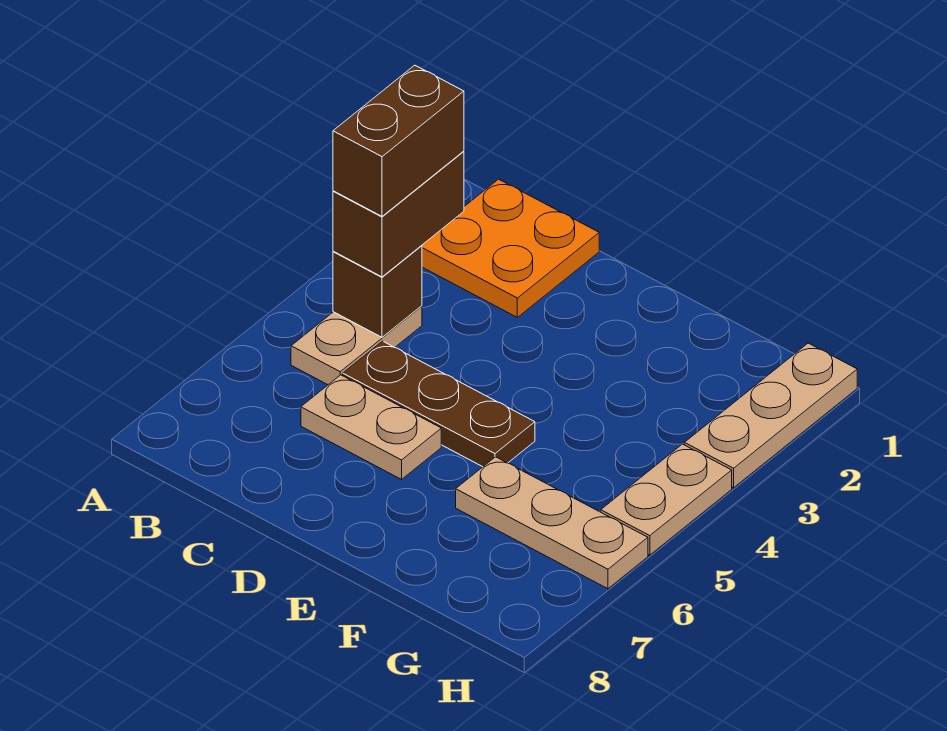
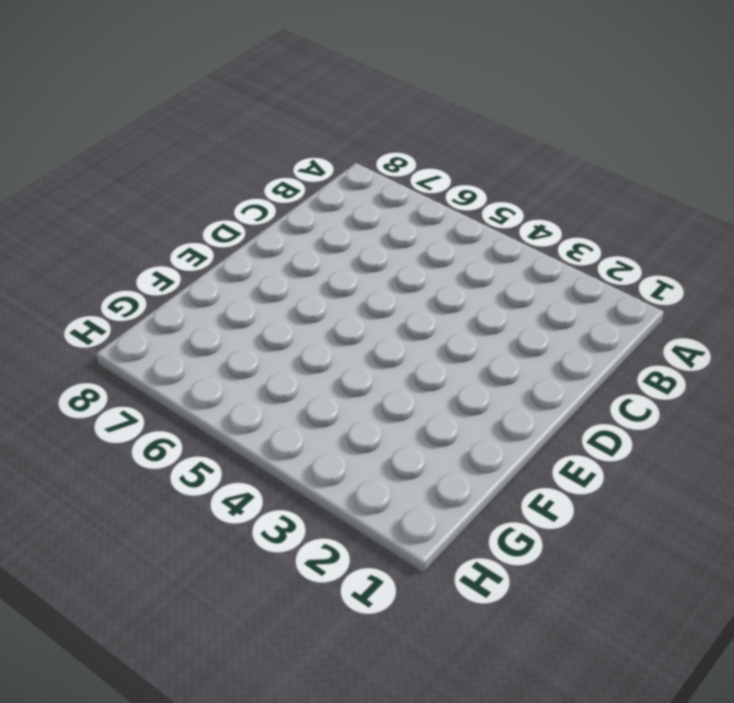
none -> orange 2x2 plate [422,179,599,317]
none -> tan 1x2 plate [291,306,422,385]

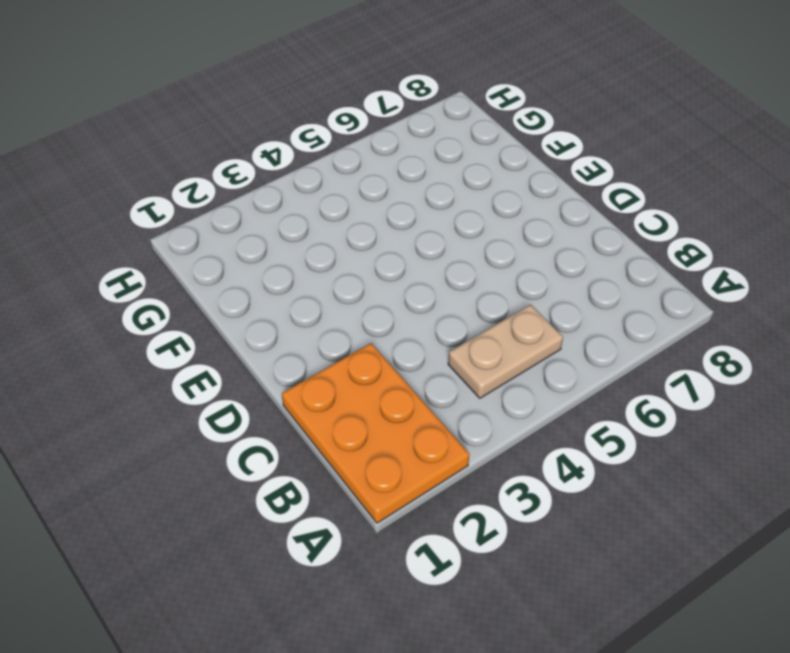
orange 2x3 plate [282,343,470,523] -> orange 2x2 plate [422,179,599,317]
none -> brown 1x3 plate [343,341,535,467]
none -> tan 1x2 plate [301,375,441,479]

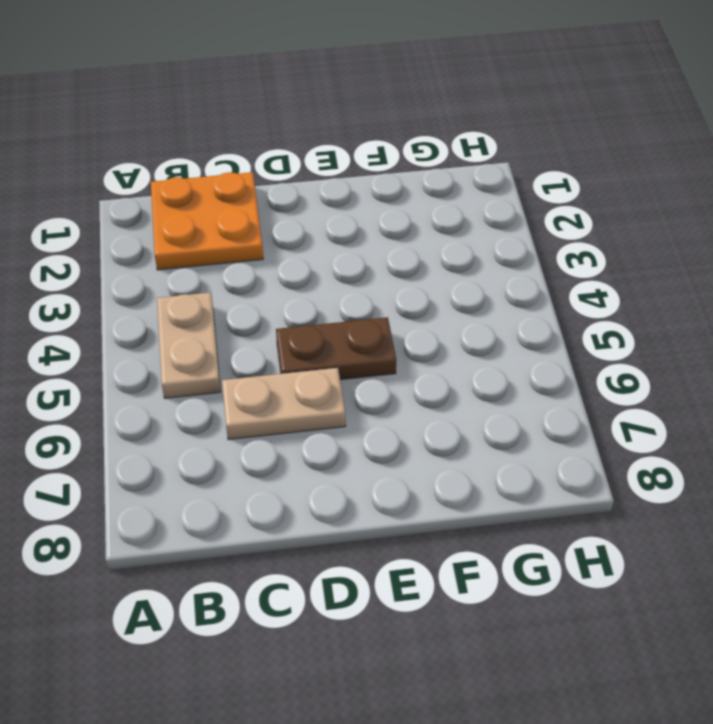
brown 1x2 plate [276,317,396,380] -> brown 1x3 plate [343,341,535,467]
none -> tan 1x3 plate [456,457,648,589]
none -> tan 1x3 plate [685,343,857,488]

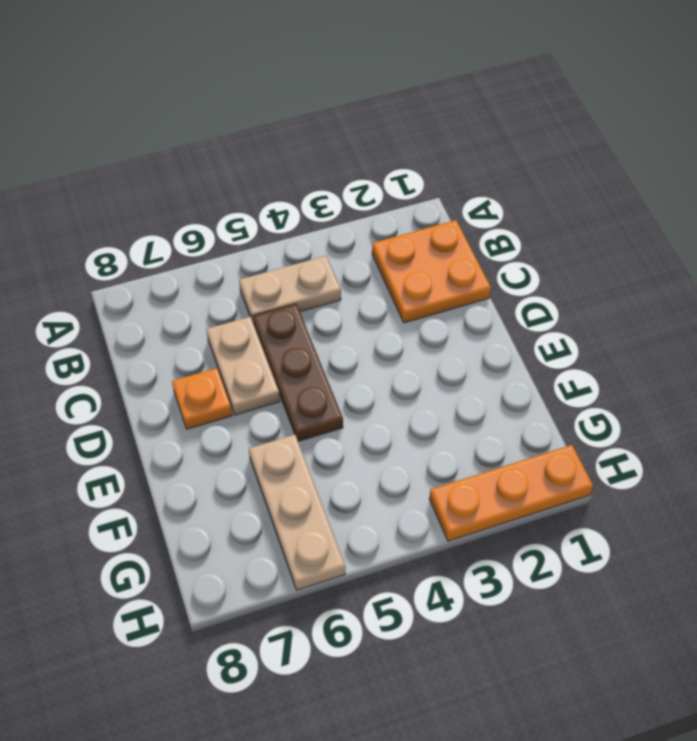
orange 1x1 plate [172,368,232,429] -> none
orange 1x3 plate [429,445,593,541] -> tan 1x3 plate [685,343,857,488]
none -> tan 1x2 plate [601,444,732,555]
none -> brown 1x1 brick [333,246,422,337]

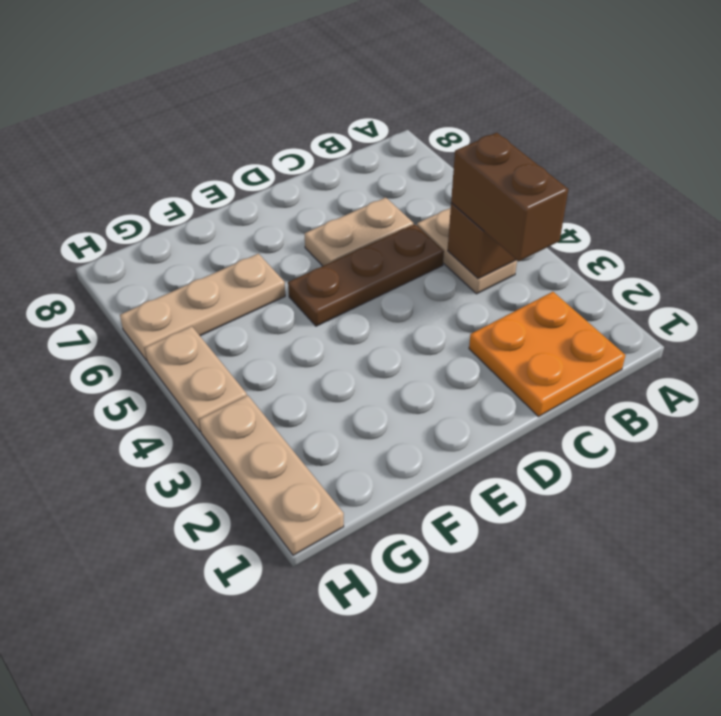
none -> brown 1x2 brick [333,65,464,216]

